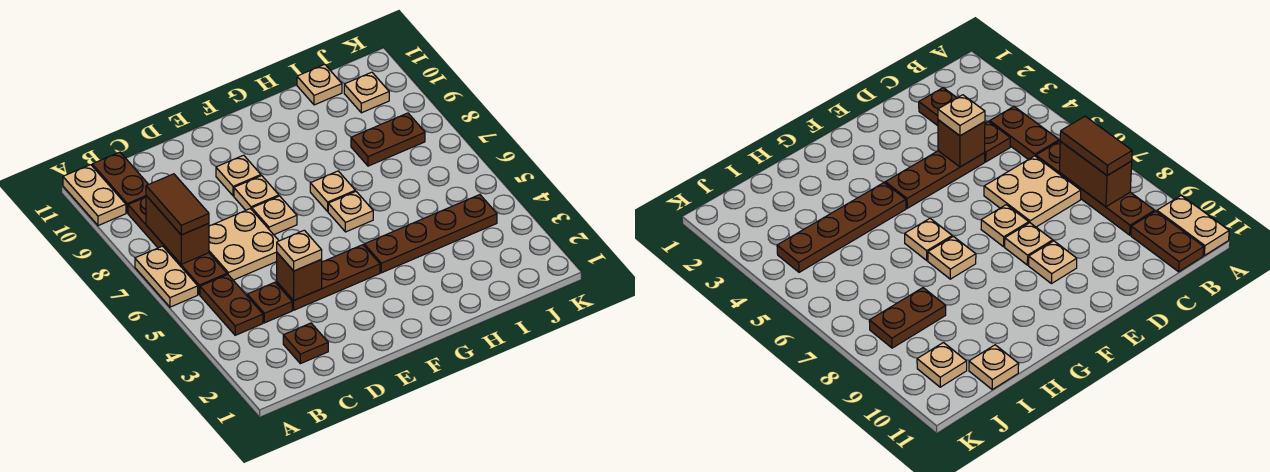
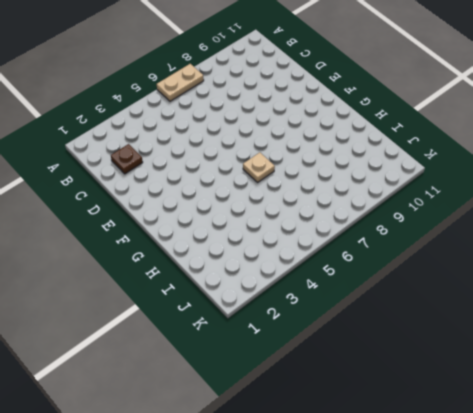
none -> tan 1x2 plate [63,165,126,226]
none -> brown 1x2 plate [200,274,263,335]
none -> brown 1x4 plate [128,197,227,295]

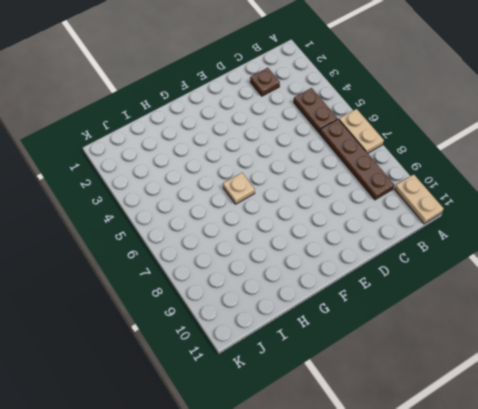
none -> brown 1x2 plate [92,152,148,213]
none -> brown 1x1 plate [247,282,292,323]
none -> tan 2x2 plate [209,209,279,280]

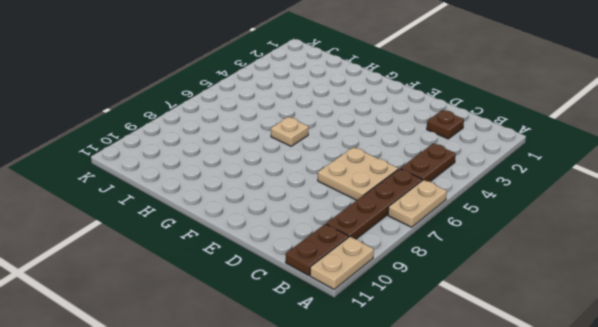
none -> brown 1x1 plate [247,282,292,323]
none -> brown 1x3 plate [277,245,380,310]
none -> tan 1x1 plate [252,196,297,235]

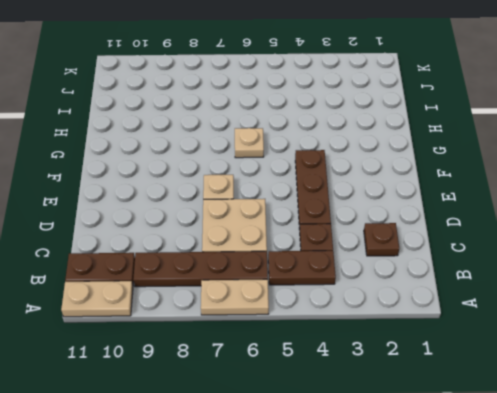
none -> tan 1x1 plate [234,176,279,210]
none -> tan 1x1 plate [216,155,261,196]
none -> brown 1x4 plate [364,195,497,273]

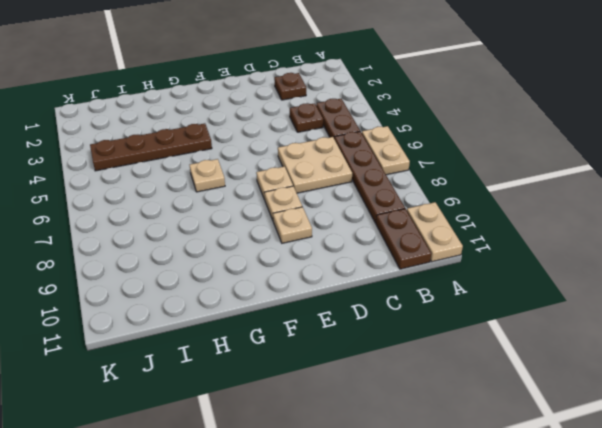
none -> brown 1x3 plate [277,245,380,310]
none -> tan 1x1 plate [310,171,355,211]
none -> brown 1x2 plate [351,113,425,166]

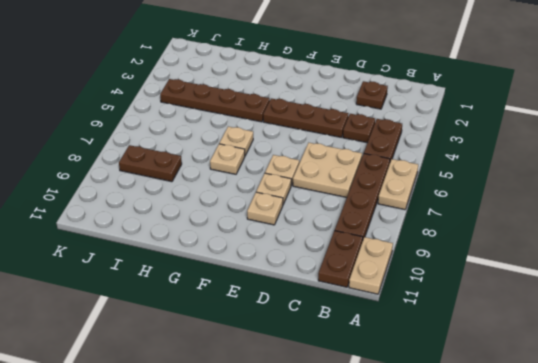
none -> tan 1x1 plate [297,64,342,105]
none -> tan 1x1 plate [344,72,389,113]
none -> brown 1x2 brick [146,196,209,264]

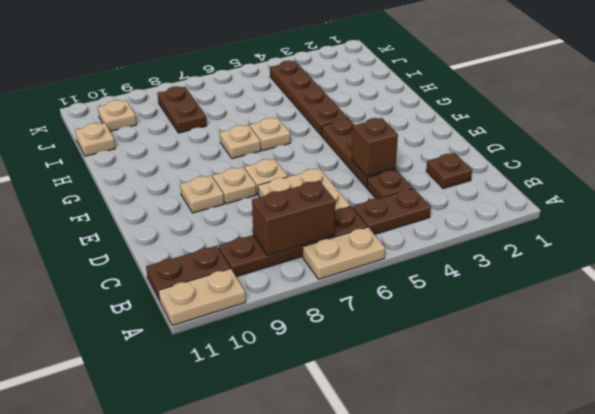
none -> brown 1x2 tile [146,174,209,235]
none -> tan 1x1 plate [277,230,322,271]

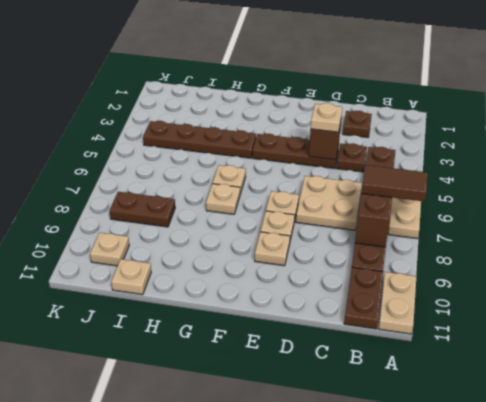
brown 1x2 tile [361,165,428,201] -> brown 1x2 tile turned to [146,174,209,235]

